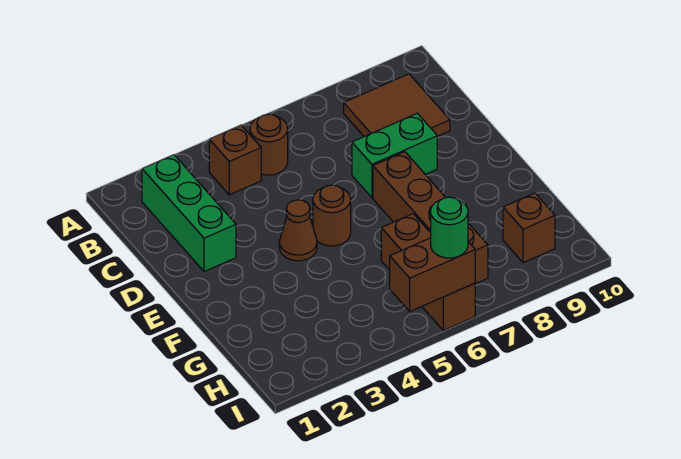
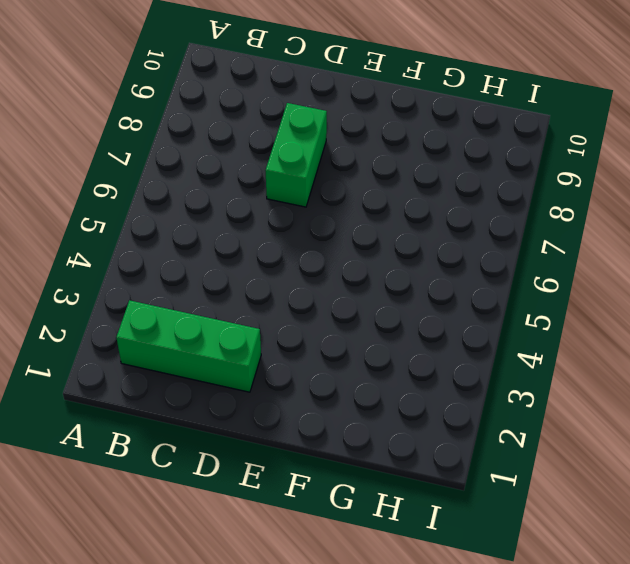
none -> brown 1x1 brick [209,125,261,195]
none -> brown 1x1 round brick [250,114,288,175]
none -> brown 2x2 tile [344,74,450,137]

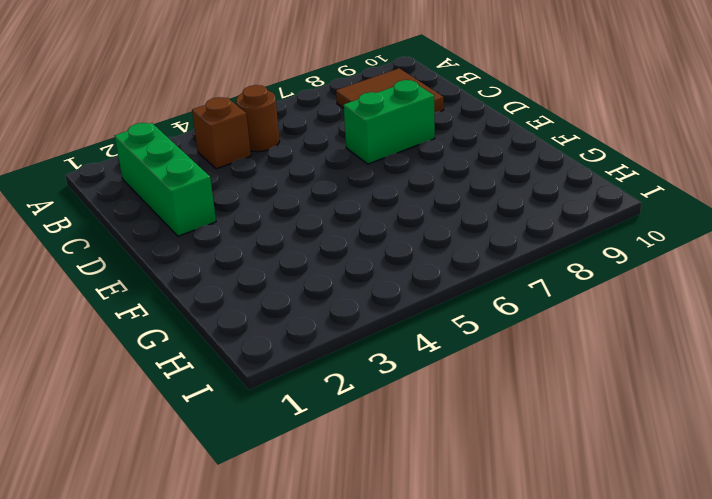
none -> brown 1x1 cone [279,200,317,261]
none -> brown 1x1 round brick [313,185,351,246]
none -> brown 1x4 brick [373,152,488,284]

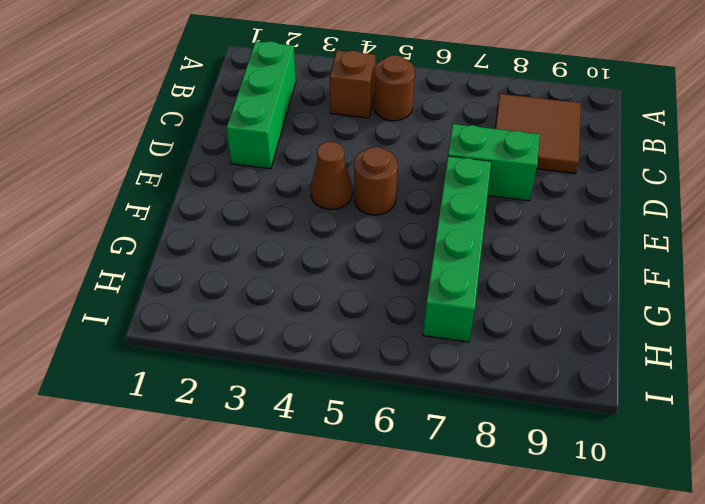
green 1x4 brick [423,156,491,342] -> brown 1x4 brick [373,152,488,284]
none -> brown 1x3 brick [381,214,475,331]
none -> brown 1x1 brick [503,193,555,263]
none -> brown 1x2 brick [390,238,475,311]

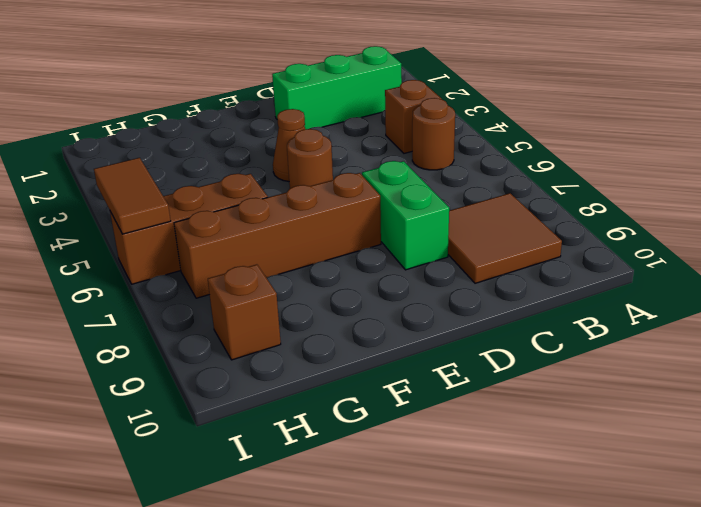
brown 1x2 tile [94,158,171,234] -> brown 1x2 brick [390,238,475,311]
none -> green 1x1 round brick [431,197,468,258]

